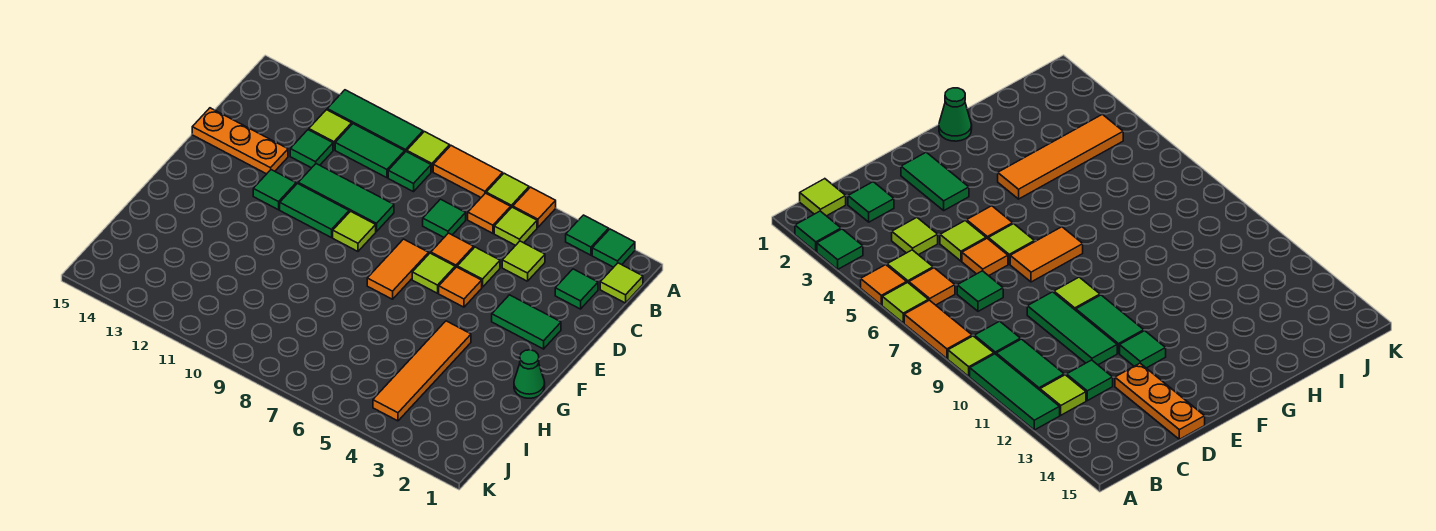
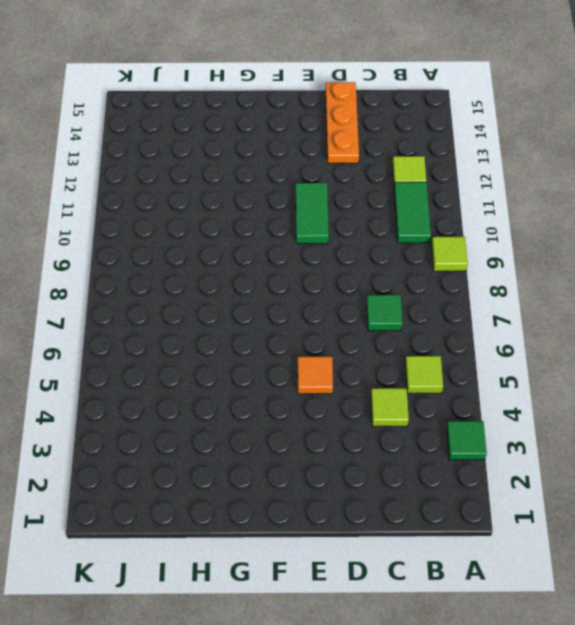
none -> green 1x1 tile [592,229,635,267]
none -> orange 1x1 tile [513,187,556,227]
none -> lime 1x1 tile [486,173,529,207]
none -> orange 1x2 tile [433,146,503,197]

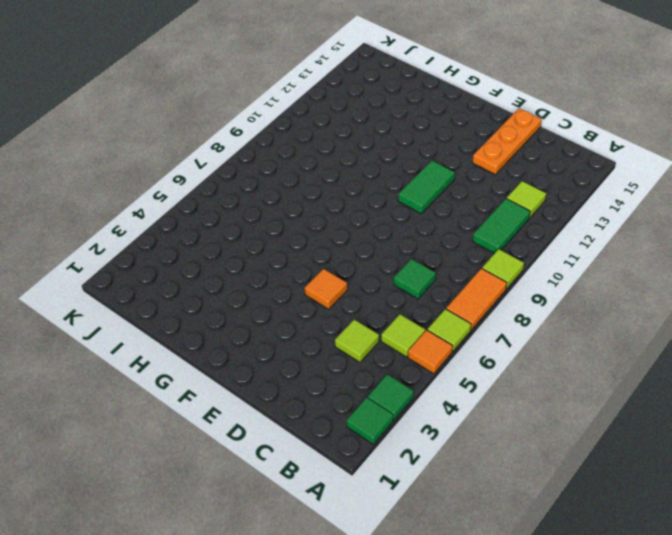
none -> green 1x3 tile [327,90,423,152]
none -> lime 1x1 tile [600,263,643,303]
none -> orange 1x1 tile [468,193,511,233]
none -> green 1x1 tile [388,151,431,192]

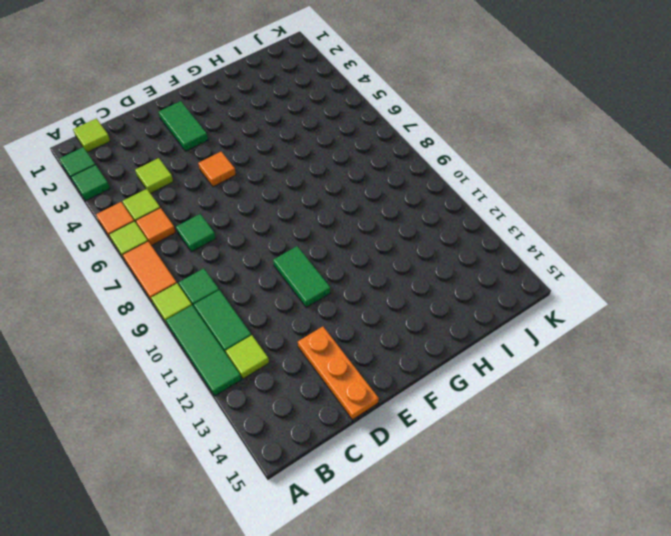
none -> green 1x1 tile [555,269,598,309]
none -> green 1x1 tile [290,130,333,168]
none -> lime 1x1 tile [457,247,500,287]
none -> orange 1x1 tile [431,233,474,268]

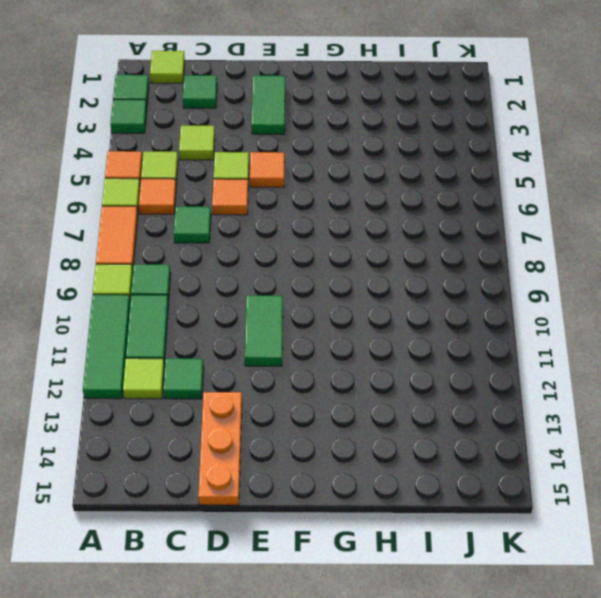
none -> green 1x3 tile [298,164,394,232]
none -> lime 1x1 tile [412,253,455,293]
none -> orange 1x2 tile [367,239,429,299]
none -> lime 1x1 tile [333,211,376,251]

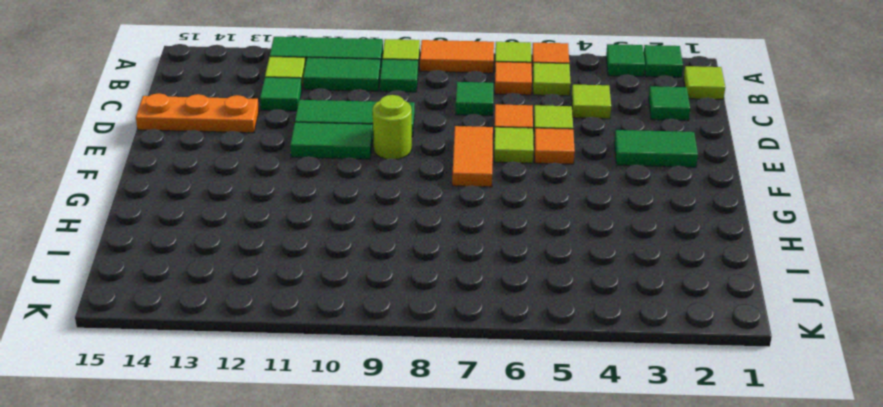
lime 1x1 round brick [373,95,412,159] -> lime 1x1 tile [333,211,376,251]
none -> green 1x1 tile [253,170,296,210]
none -> green 1x1 cone [514,350,545,398]
none -> orange 1x4 tile [373,321,471,421]

